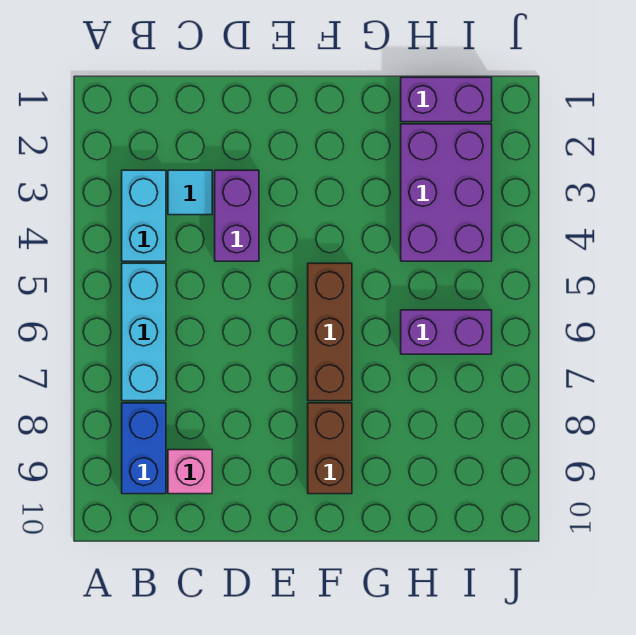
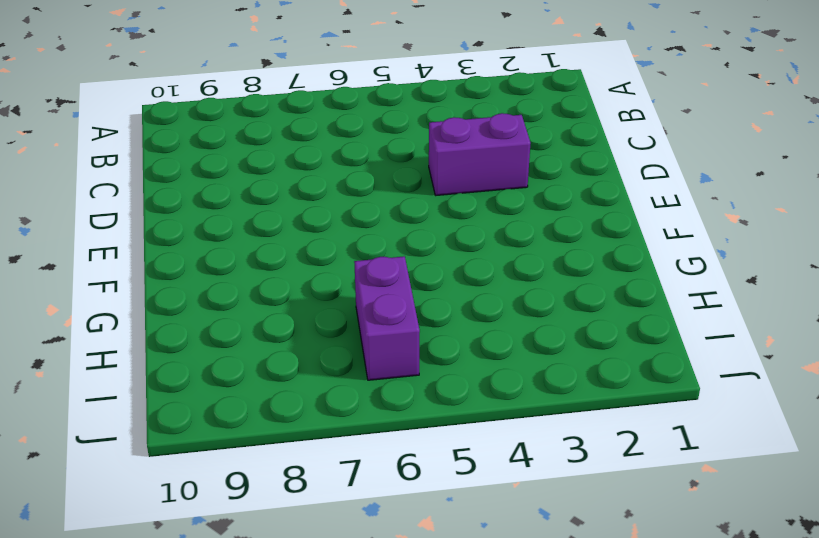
none -> cyan 1x2 brick [122,170,166,261]
none -> cyan 1x3 brick [122,263,166,401]

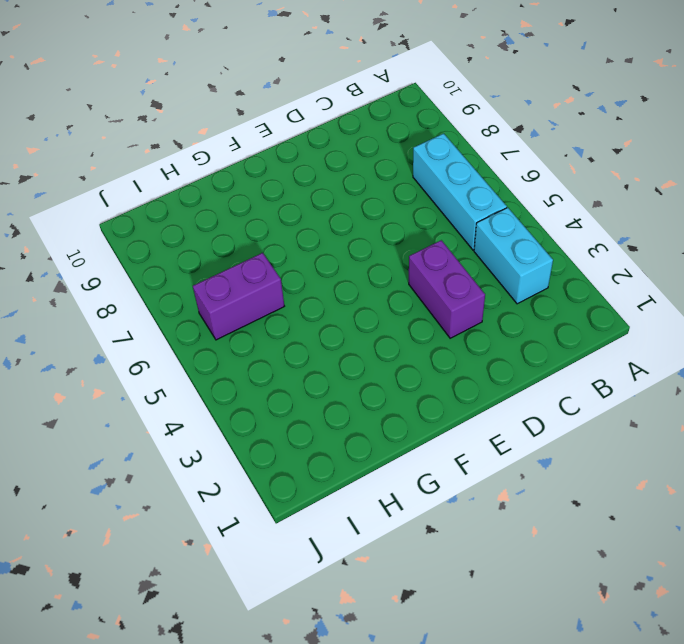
none -> blue 1x2 brick [122,403,166,494]
none -> cyan 1x1 tile [168,170,212,215]

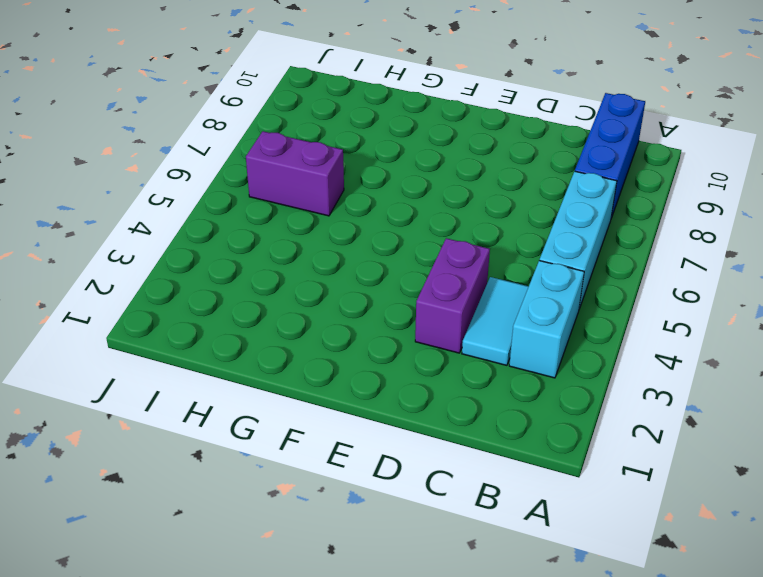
blue 1x3 brick [575,93,645,218] -> blue 1x2 brick [122,403,166,494]
cyan 1x2 tile [462,277,529,365] -> cyan 1x1 tile [168,170,212,215]
none -> pink 1x1 brick [168,450,212,494]
none -> brown 1x3 brick [308,263,352,401]

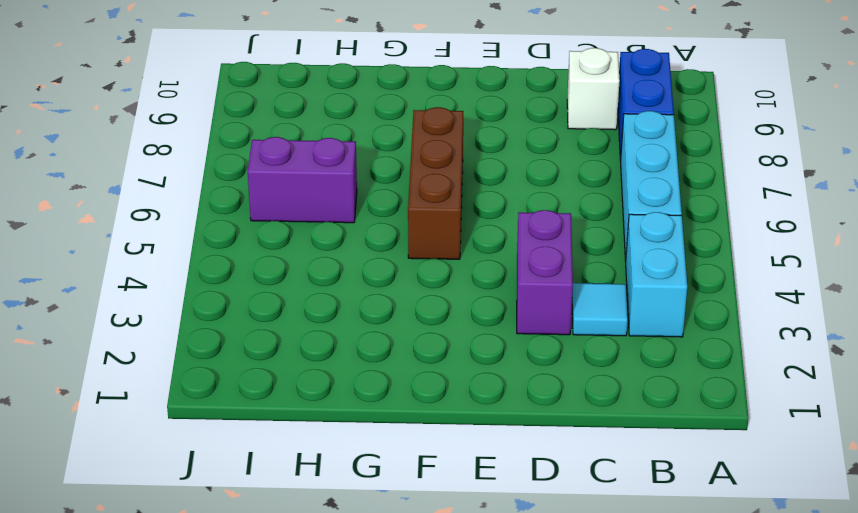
white 1x1 brick [567,48,620,130] -> pink 1x1 brick [168,450,212,494]
none -> brown 1x2 brick [308,403,352,494]
none -> purple 1x2 brick [401,77,492,122]

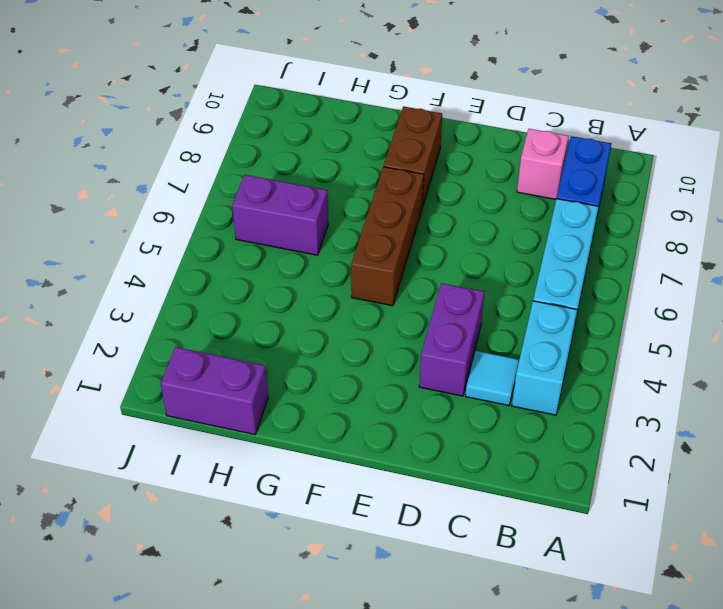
none -> purple 2x3 brick [401,124,492,261]

